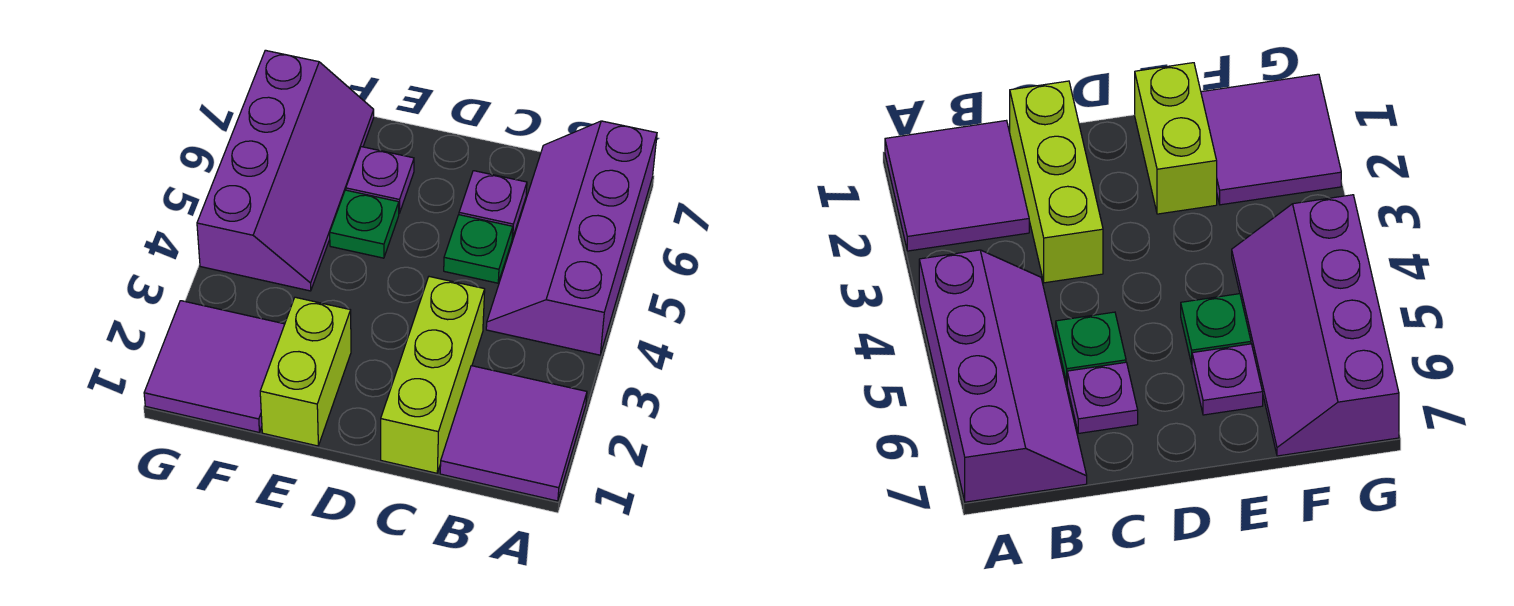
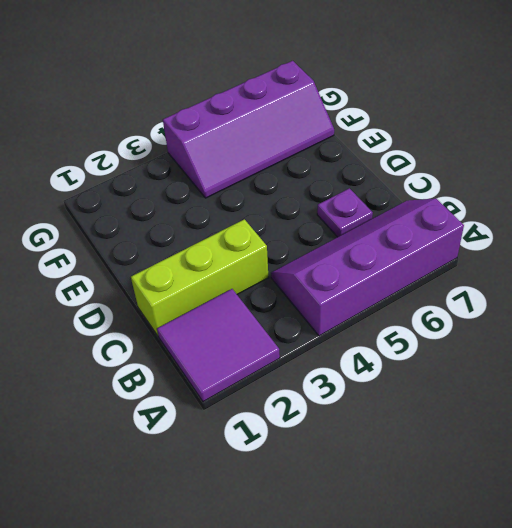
none -> green 1x1 plate [444,215,513,283]
none -> lime 1x2 brick [260,297,351,446]

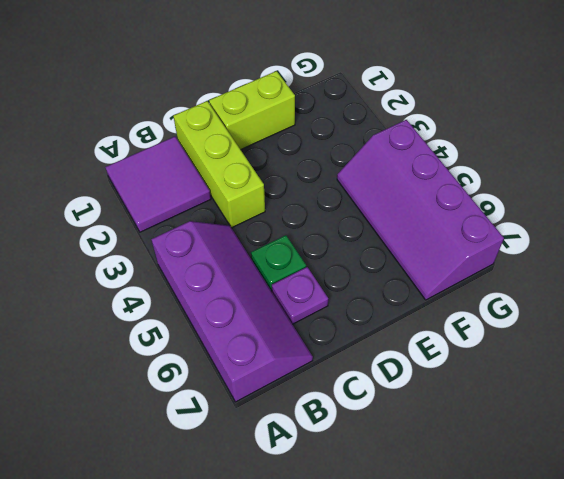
lime 1x2 brick [209,71,295,150] -> lime 1x2 brick turned to [260,297,351,446]
none -> green 1x1 plate [330,190,399,258]
none -> purple 1x1 plate [346,147,414,213]

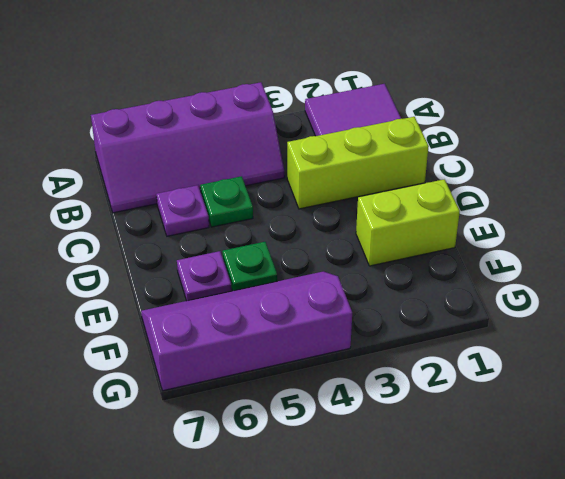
none -> purple 2x2 tile [144,301,285,432]

